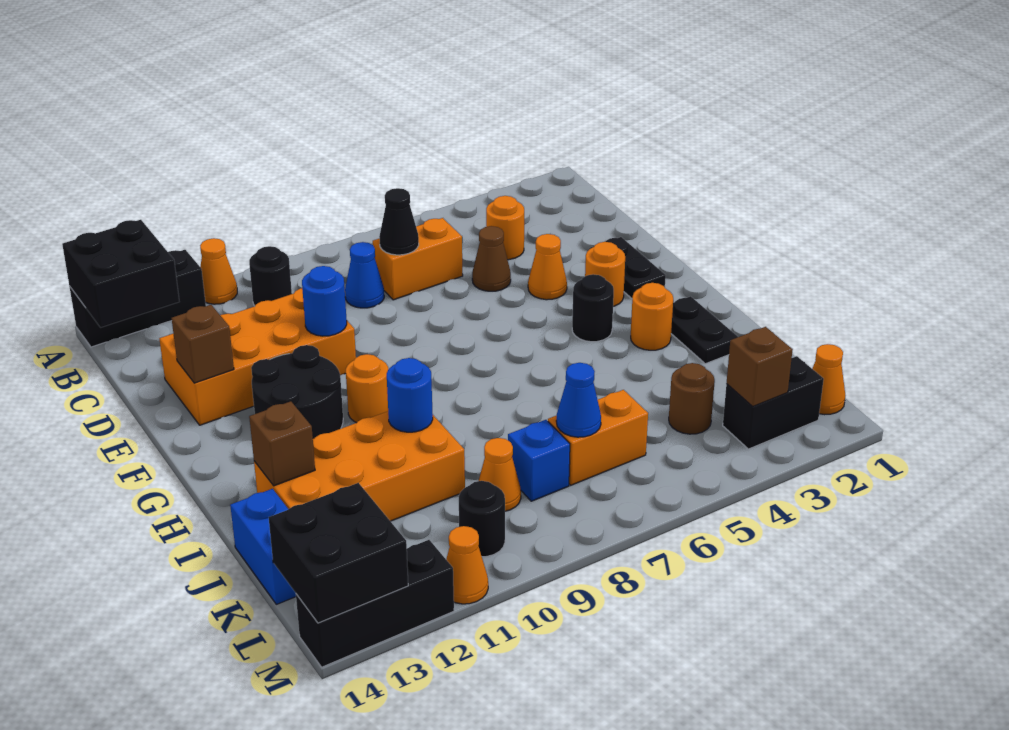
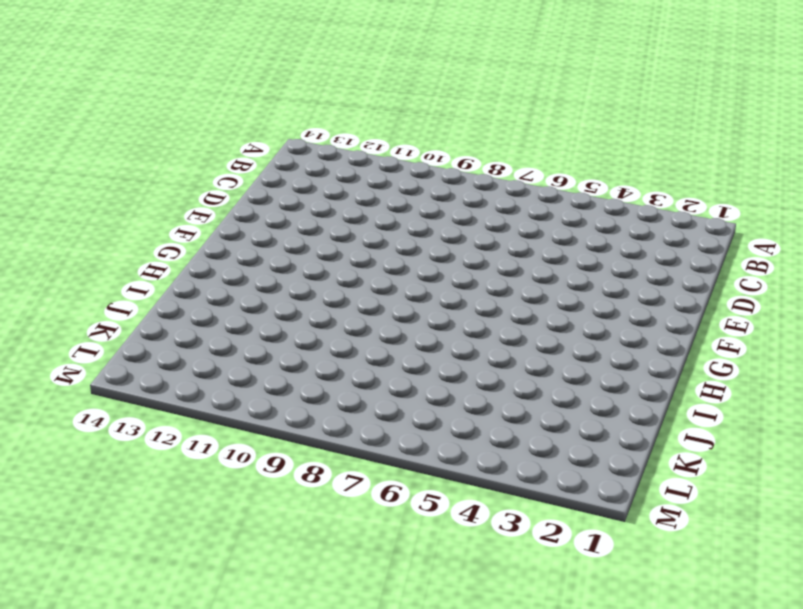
none -> orange 1x1 cone [200,238,237,304]
none -> black 1x3 brick [69,250,206,347]
none -> black 1x1 round brick [249,246,292,306]
none -> orange 1x1 round brick [486,196,524,260]

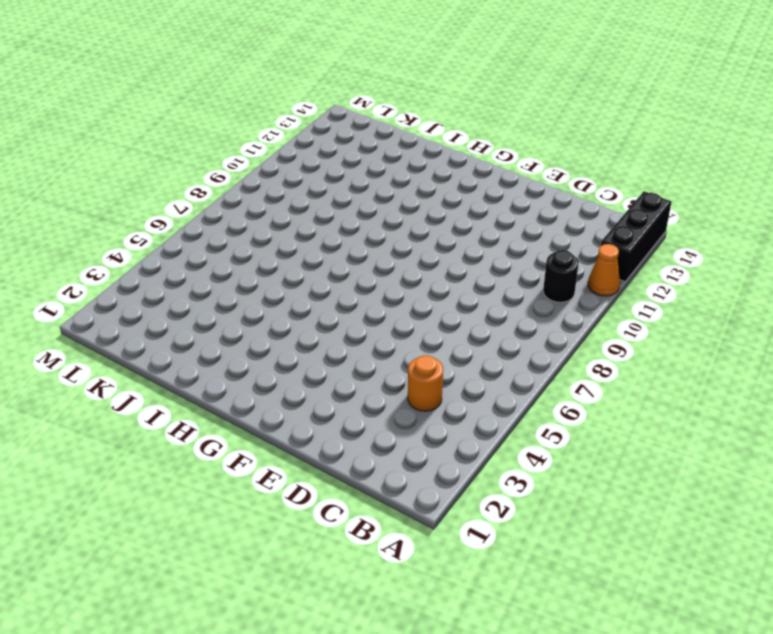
none -> orange 1x2 brick [373,218,463,300]
none -> blue 1x1 cone [345,242,384,308]
none -> brown 1x1 cone [472,226,511,291]
none -> orange 2x4 brick [159,288,356,425]

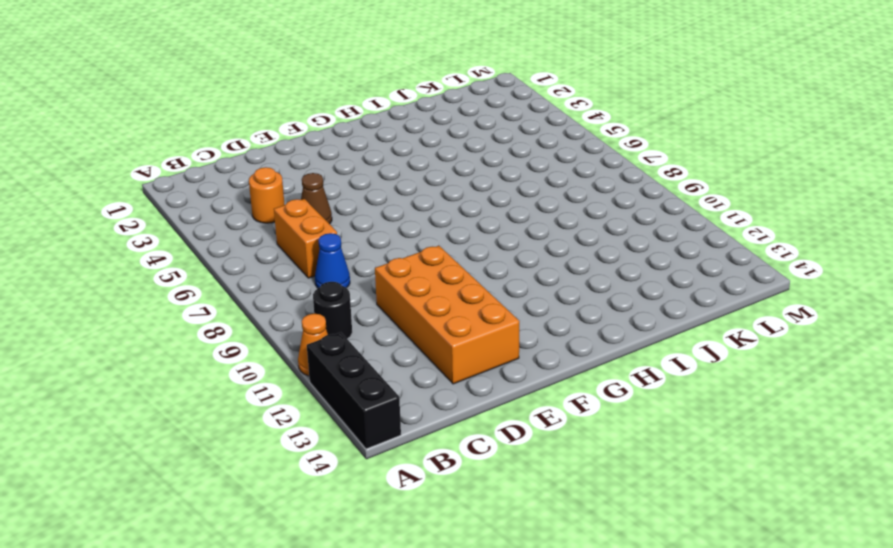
none -> black 1x2 plate [589,237,666,298]
none -> orange 1x1 cone [528,234,567,300]
none -> orange 1x1 round brick [585,242,625,306]
none -> black 2x2 round brick [251,345,343,439]

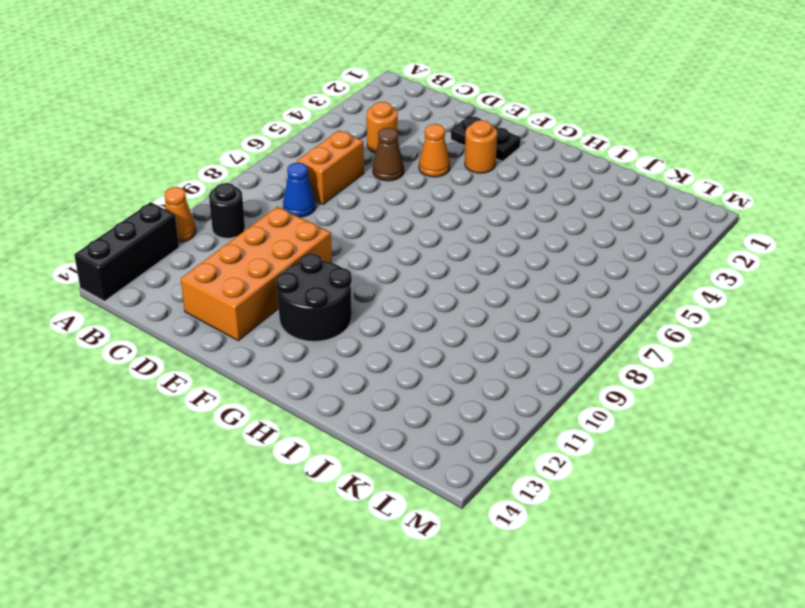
none -> black 1x1 round brick [572,274,614,342]
none -> orange 1x1 round brick [346,354,388,423]
none -> black 1x2 plate [671,296,738,364]
none -> orange 1x1 round brick [631,283,673,350]

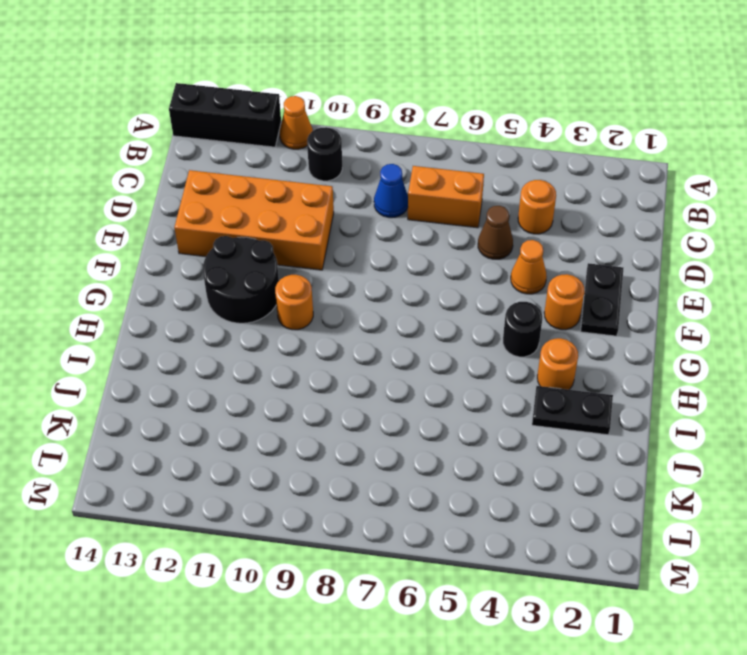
black 1x2 plate [532,386,613,435] -> black 1x2 plate turned to [671,296,738,364]
none -> orange 2x4 brick [254,411,465,521]
none -> blue 1x2 brick [230,489,296,604]
none -> brown 1x1 round brick [669,363,715,434]
none -> orange 1x2 brick [548,390,648,485]

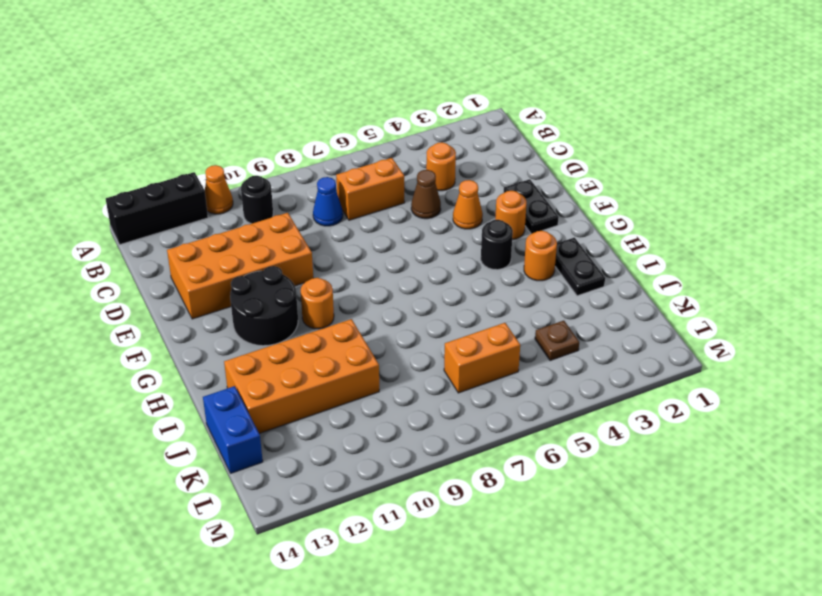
brown 1x1 plate [535,321,579,361] -> brown 1x1 round brick [669,363,715,434]
none -> blue 1x1 brick [508,420,570,501]
none -> orange 1x1 cone [479,438,521,511]
none -> orange 1x1 cone [812,344,845,415]
none -> black 1x2 brick [723,356,824,449]

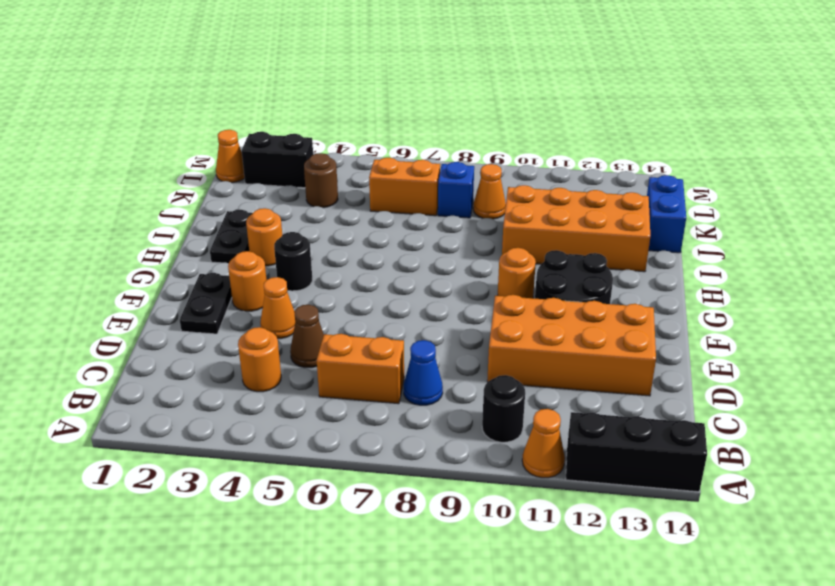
none -> black 1x1 round brick [459,481,505,557]
none -> orange 1x1 cone [446,526,488,604]
none -> black 1x3 brick [296,540,454,667]
none -> black 2x2 brick [62,220,179,328]

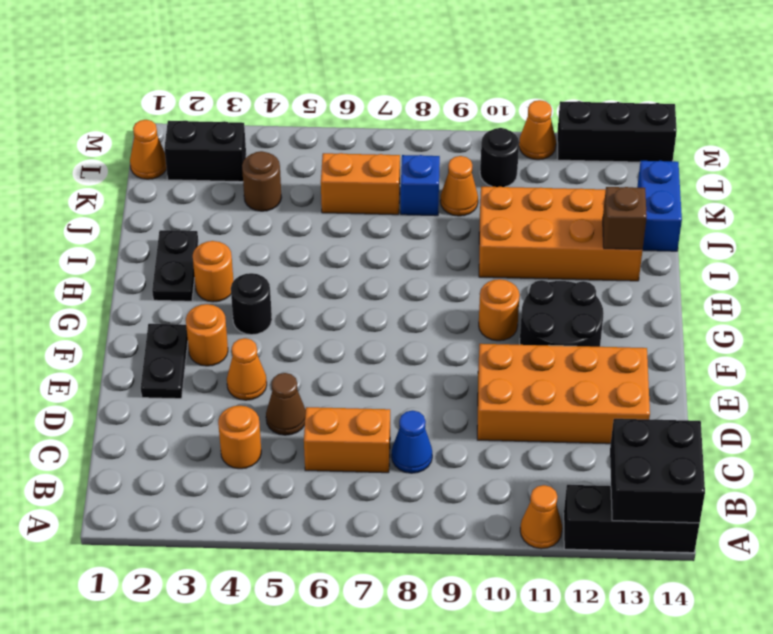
none -> black 1x1 round brick [249,246,292,306]
none -> black 1x1 cone [379,188,419,255]
none -> blue 1x1 round brick [302,266,347,336]
none -> brown 1x1 brick [171,305,234,383]

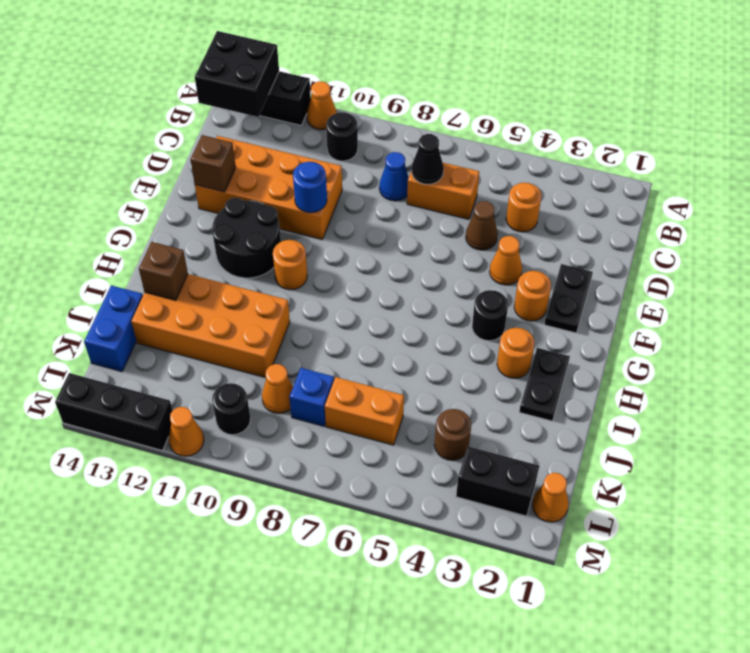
none -> blue 1x1 round brick [387,358,433,432]
none -> blue 1x1 cone [556,363,601,437]
none -> brown 1x1 brick [726,327,793,407]
none -> black 2x2 brick [269,483,408,623]

